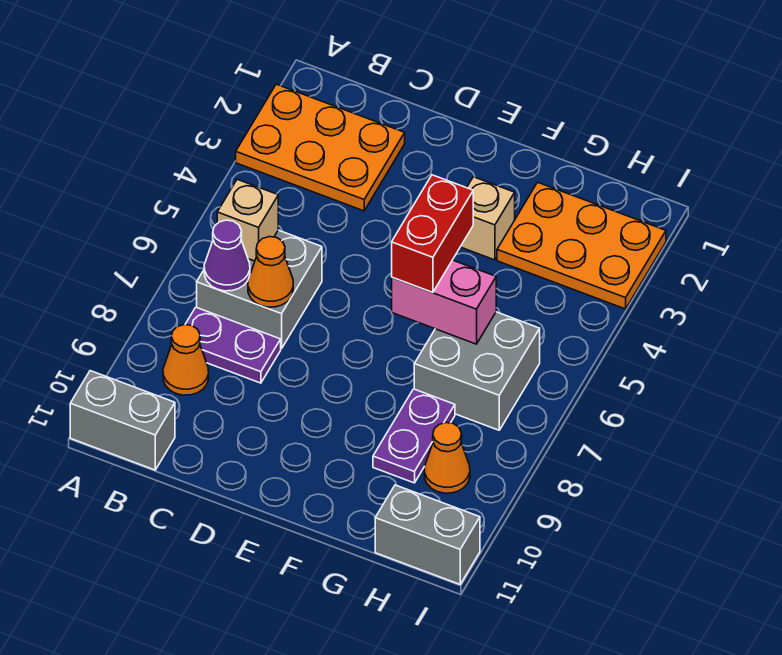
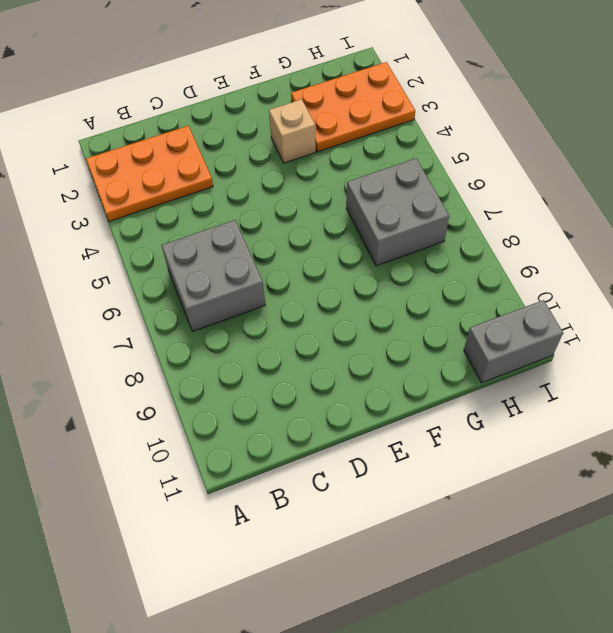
none -> grey 1x2 brick [70,371,175,470]
none -> purple 1x2 plate [185,307,281,383]
none -> orange 1x1 cone [163,325,209,395]

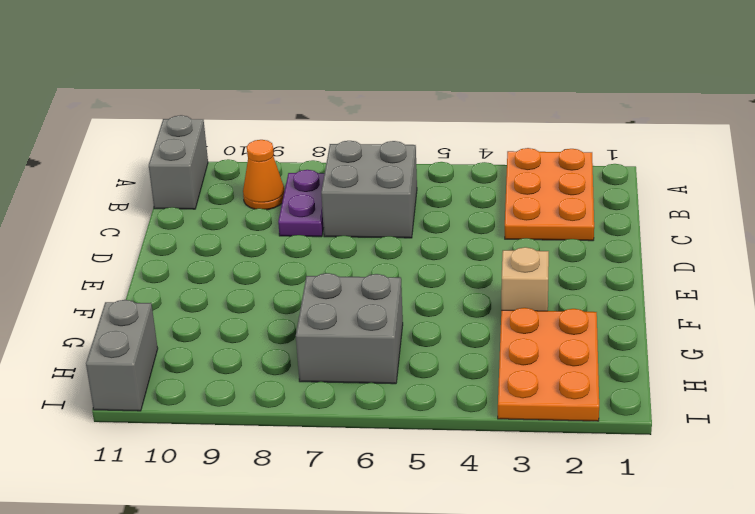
none -> purple 1x2 plate [373,389,455,483]
none -> orange 1x1 cone [424,423,470,493]
none -> tan 1x1 brick [217,179,278,261]

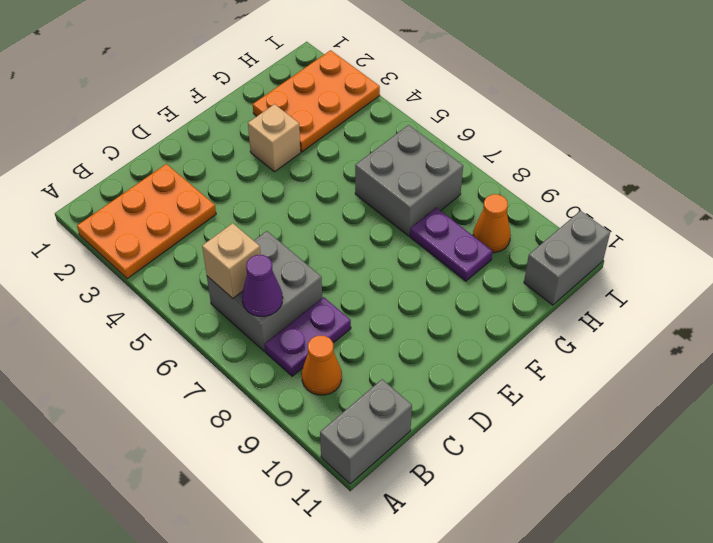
none -> orange 1x1 cone [248,237,293,307]
none -> pink 1x2 brick [392,260,496,344]
none -> red 1x2 brick [392,175,473,293]

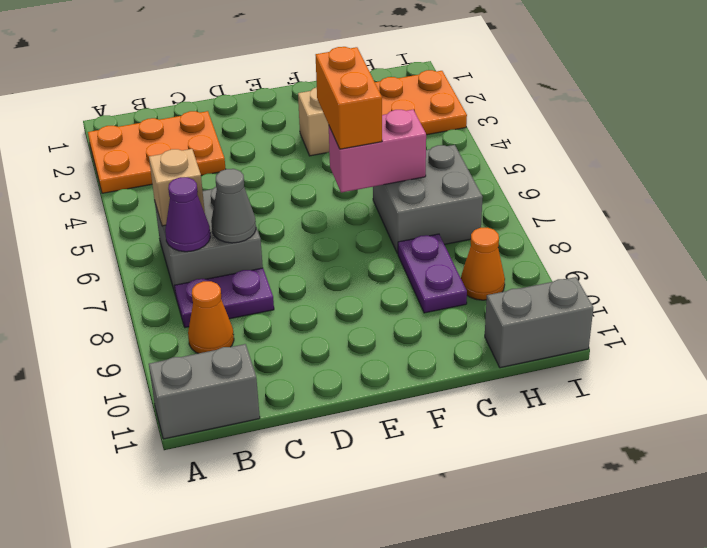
grey 1x1 cone [211,169,256,243] -> orange 1x1 cone [248,237,293,307]
orange 1x2 brick [316,47,382,149] -> red 1x2 brick [392,175,473,293]

